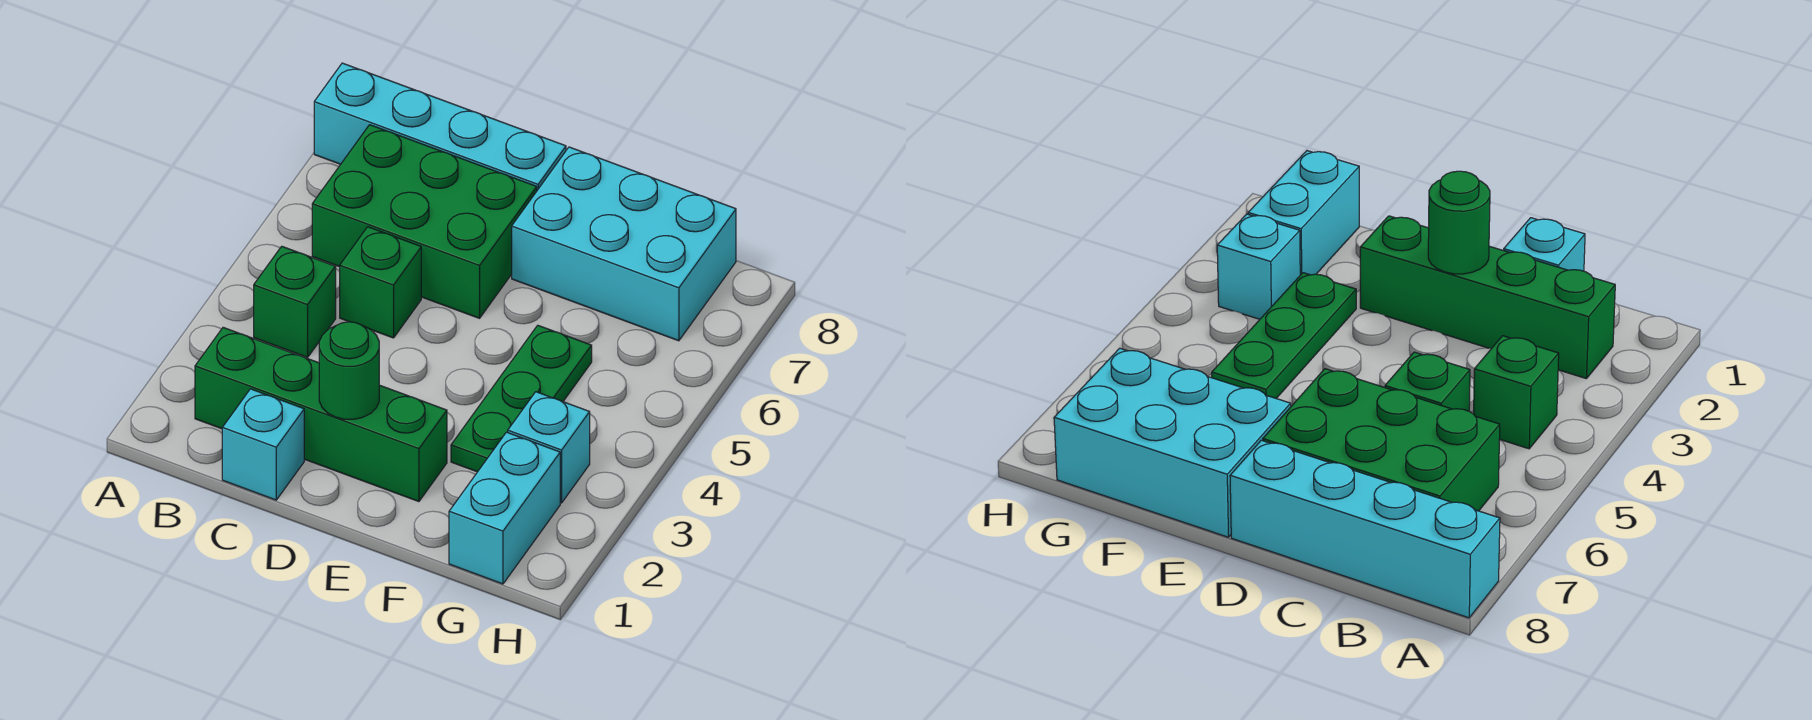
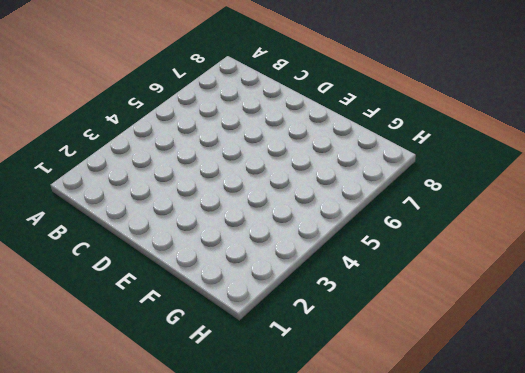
none -> cyan 1x4 brick [314,63,566,190]
none -> green 1x4 brick [195,327,447,502]

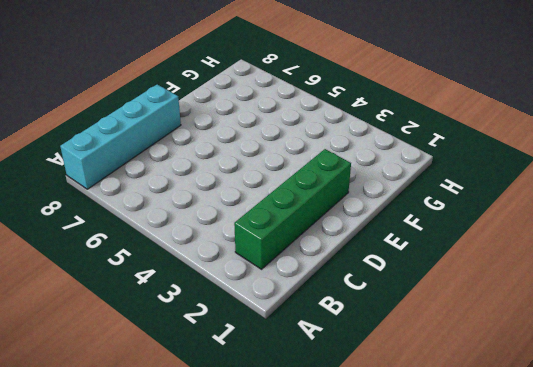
none -> green 1x1 brick [254,246,336,358]
none -> green 2x3 brick [312,125,537,318]

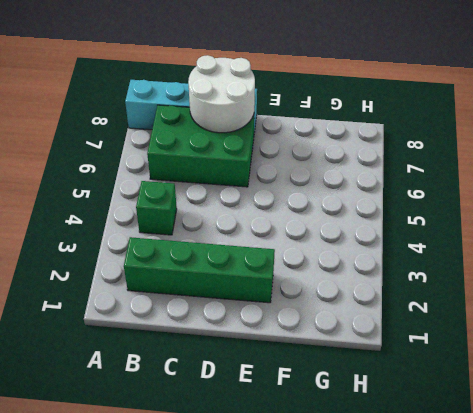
white 2x2 round brick [188,55,255,133] -> none
none -> cyan 1x1 brick [222,389,304,500]
none -> green 1x1 brick [340,227,421,338]

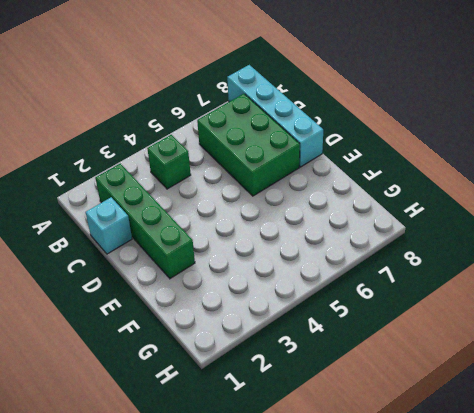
none -> green 1x1 brick [340,227,421,338]
none -> cyan 2x3 brick [512,147,736,341]

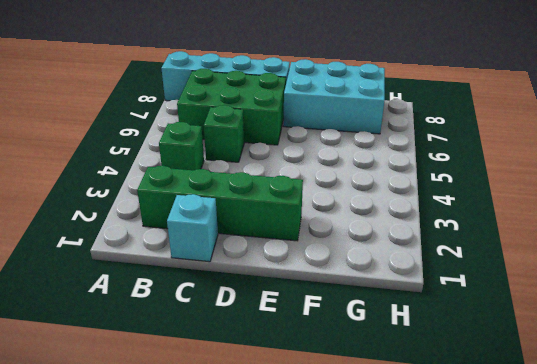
none -> green 1x3 plate [451,325,592,472]
none -> cyan 1x2 brick [449,432,560,584]

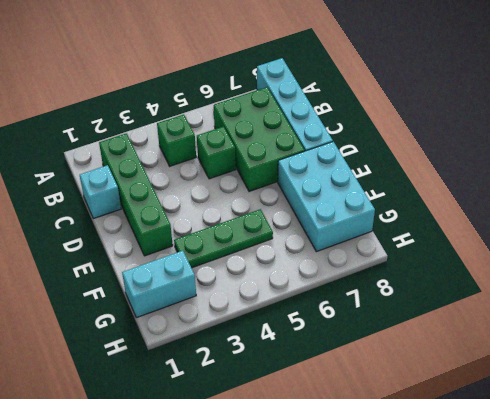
none -> cyan 1x1 brick [508,392,590,503]
none -> green 1x1 round brick [319,322,379,419]

